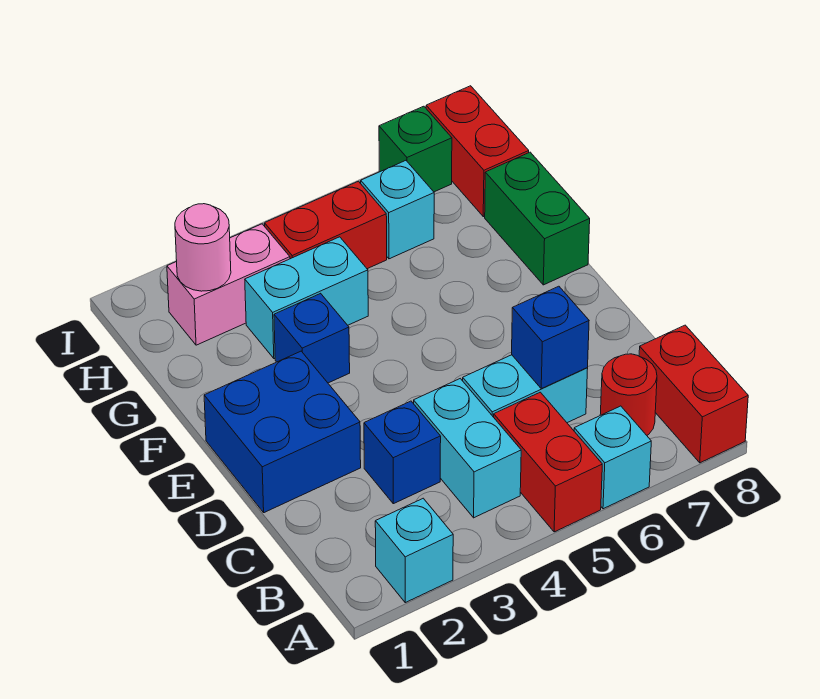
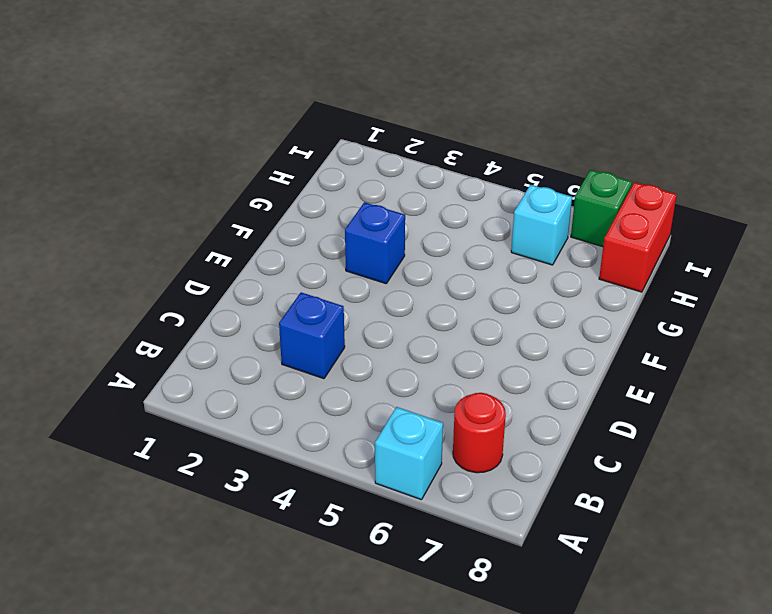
none -> cyan 1x1 brick [375,498,453,603]
none -> red 1x2 brick [494,392,602,532]
none -> red 1x2 brick [639,325,748,463]

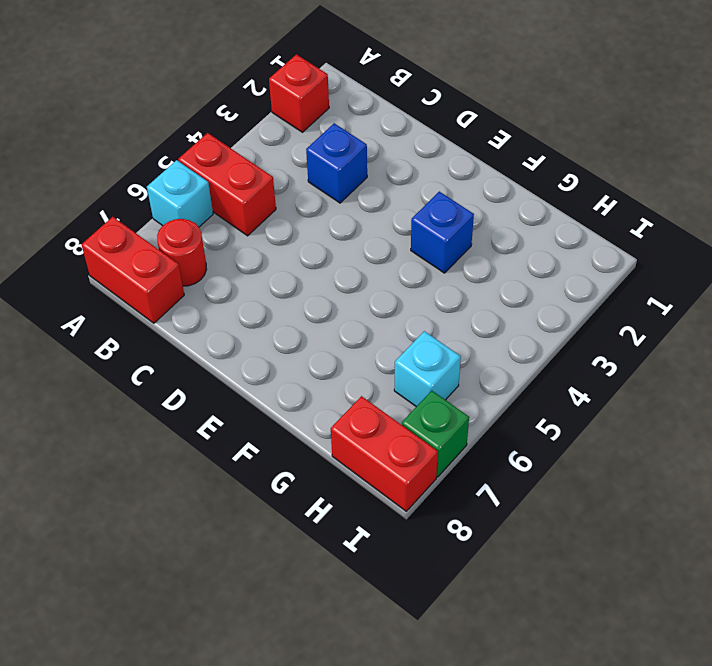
red 1x1 brick [269,54,329,132] -> cyan 1x1 brick [375,498,453,603]
none -> cyan 1x2 brick [414,379,521,518]
none -> cyan 1x2 brick [463,355,588,423]
none -> blue 2x2 brick [204,351,361,513]

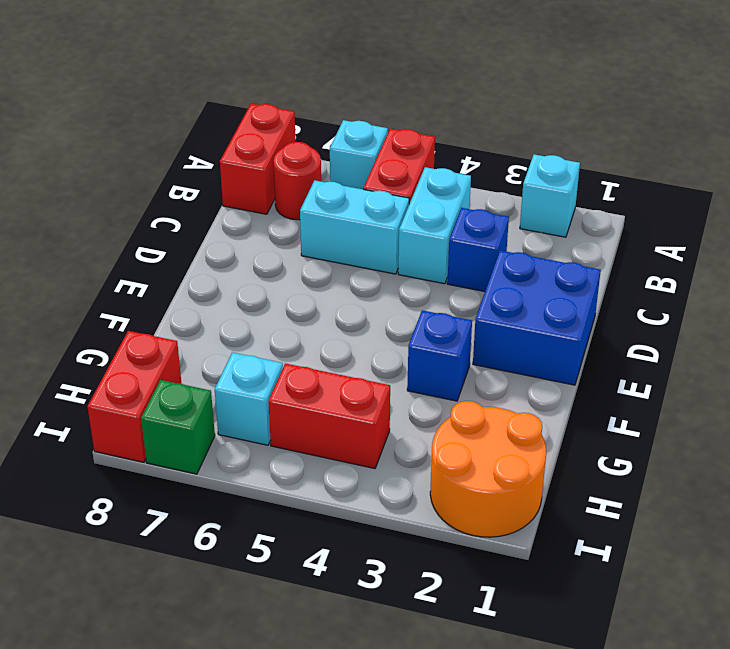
orange 2x2 round brick [430,401,546,537] -> pink 1x2 brick [167,224,290,345]
none -> green 1x2 brick [485,152,590,285]
none -> cyan 1x2 brick [245,237,368,359]
none -> blue 1x1 brick [512,286,589,389]

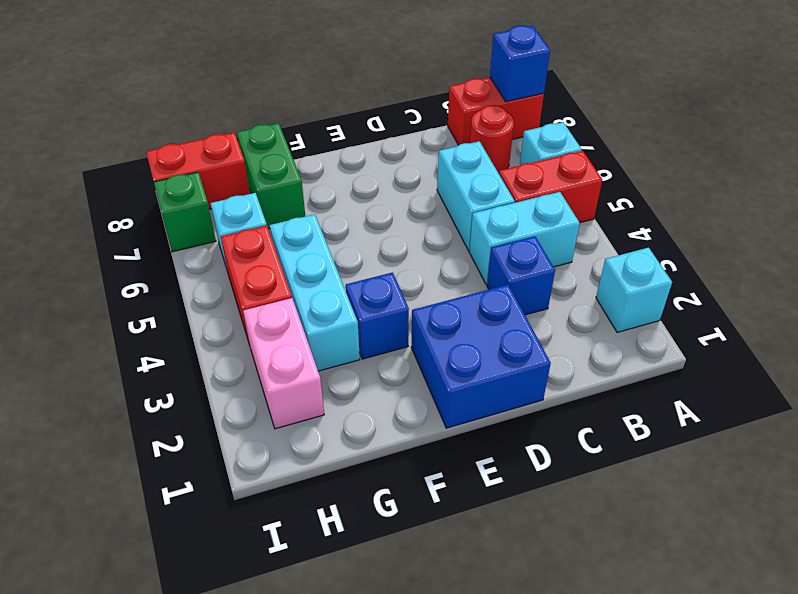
blue 1x1 brick [490,26,550,102] -> blue 1x1 brick moved to [512,286,589,389]
cyan 1x3 brick [270,214,360,371] -> cyan 1x2 brick [245,237,368,359]
green 1x2 brick [237,123,305,229] -> green 1x2 brick turned to [485,152,590,285]
none -> pink 1x1 round brick [175,204,231,291]

